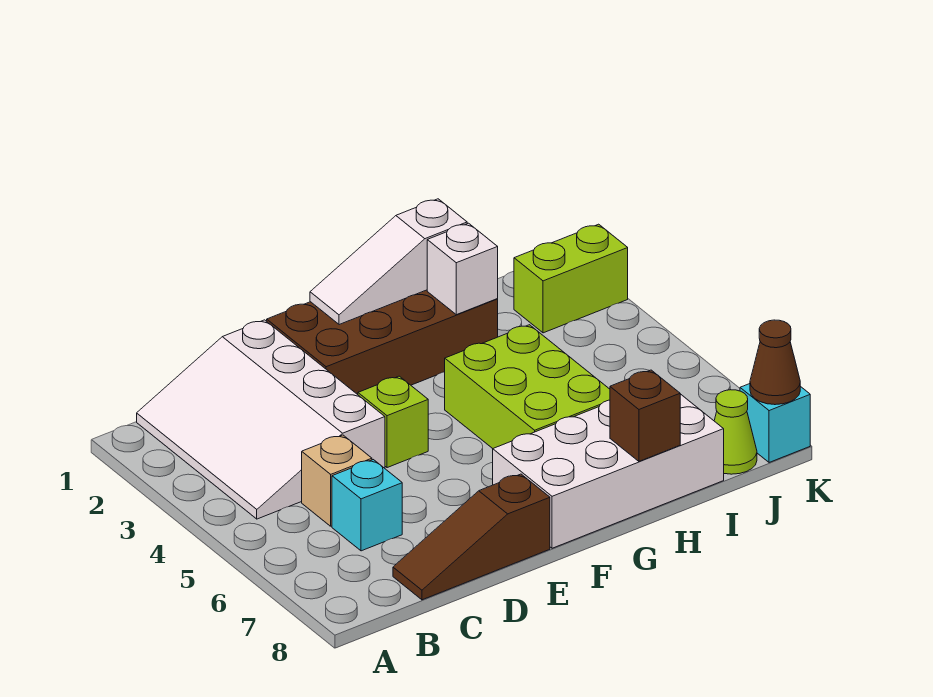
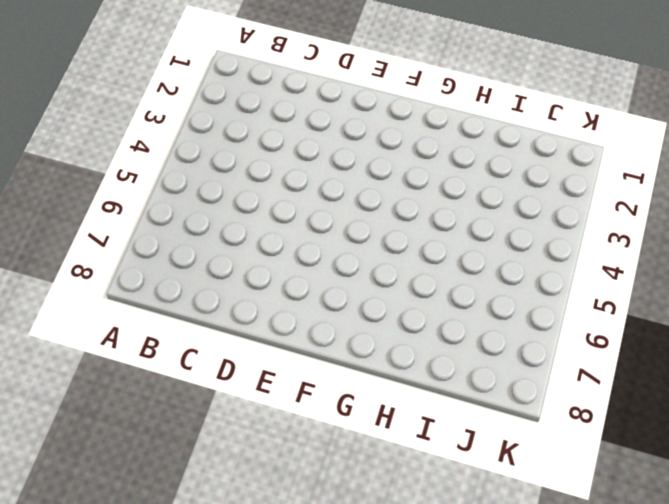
none -> white 3x4 slope [137,320,385,519]
none -> tan 1x1 brick [302,435,372,526]
none -> cyan 1x1 brick [332,460,402,551]

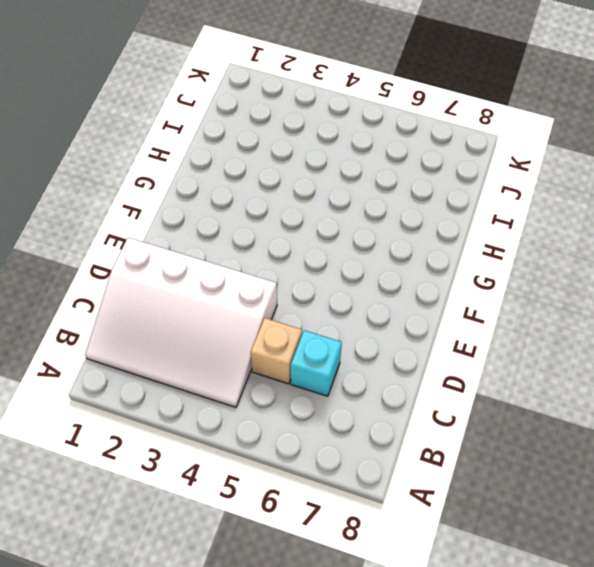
none -> brown 1x3 slope [393,474,550,600]
none -> brown 2x4 brick [267,290,498,395]
none -> lime 1x1 brick [358,376,428,468]

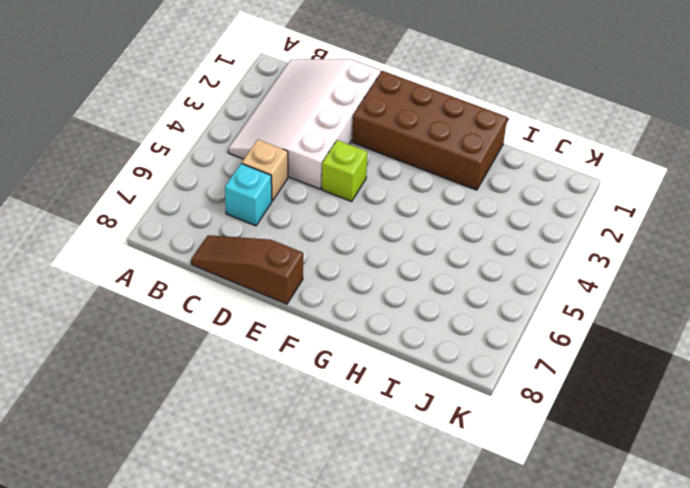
none -> white 2x4 brick [493,394,724,548]
none -> lime 2x3 brick [445,325,610,448]
none -> lime 1x2 brick [514,224,628,333]

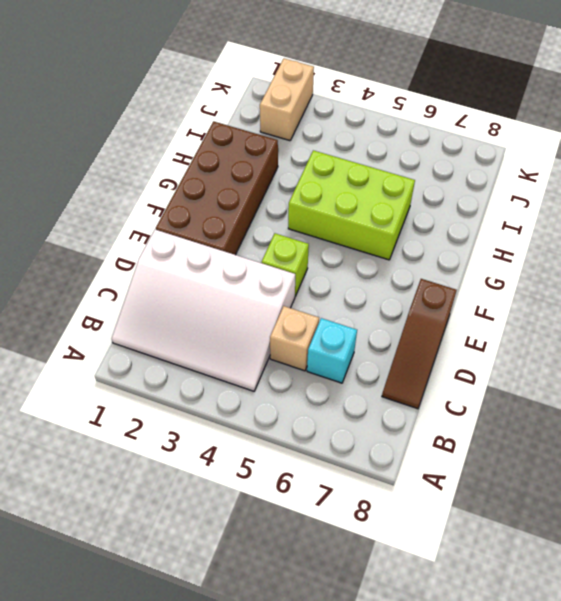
tan 1x2 brick [260,58,314,141] -> lime 1x2 brick [514,224,628,333]
none -> white 2x4 brick [493,394,724,548]
none -> lime 1x1 cone [714,390,757,474]
none -> cyan 1x1 brick [740,384,810,462]

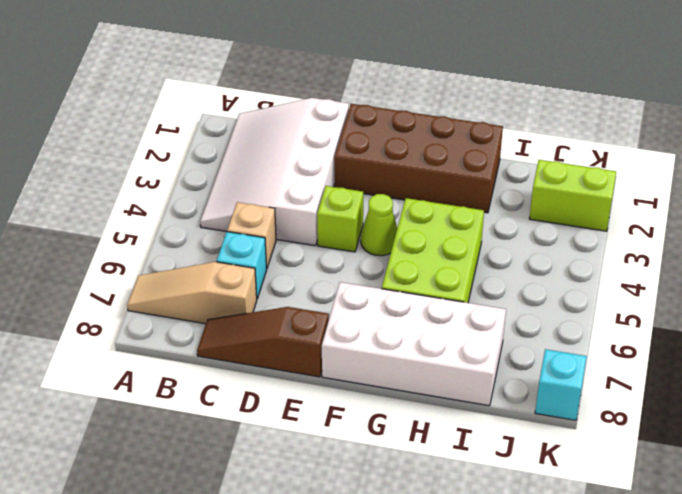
tan 1x3 slope [127,262,257,324] -> none
lime 1x1 cone [361,194,397,256] -> lime 1x1 cone moved to [714,390,757,474]
none -> white 1x3 slope [310,199,467,325]
none -> white 1x1 brick [427,223,498,315]
none -> brown 1x1 brick [610,370,680,461]

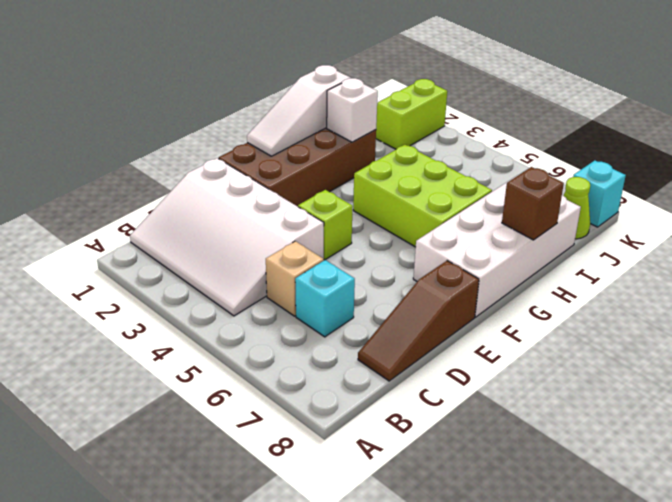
none -> brown 1x1 cone [750,320,800,405]

